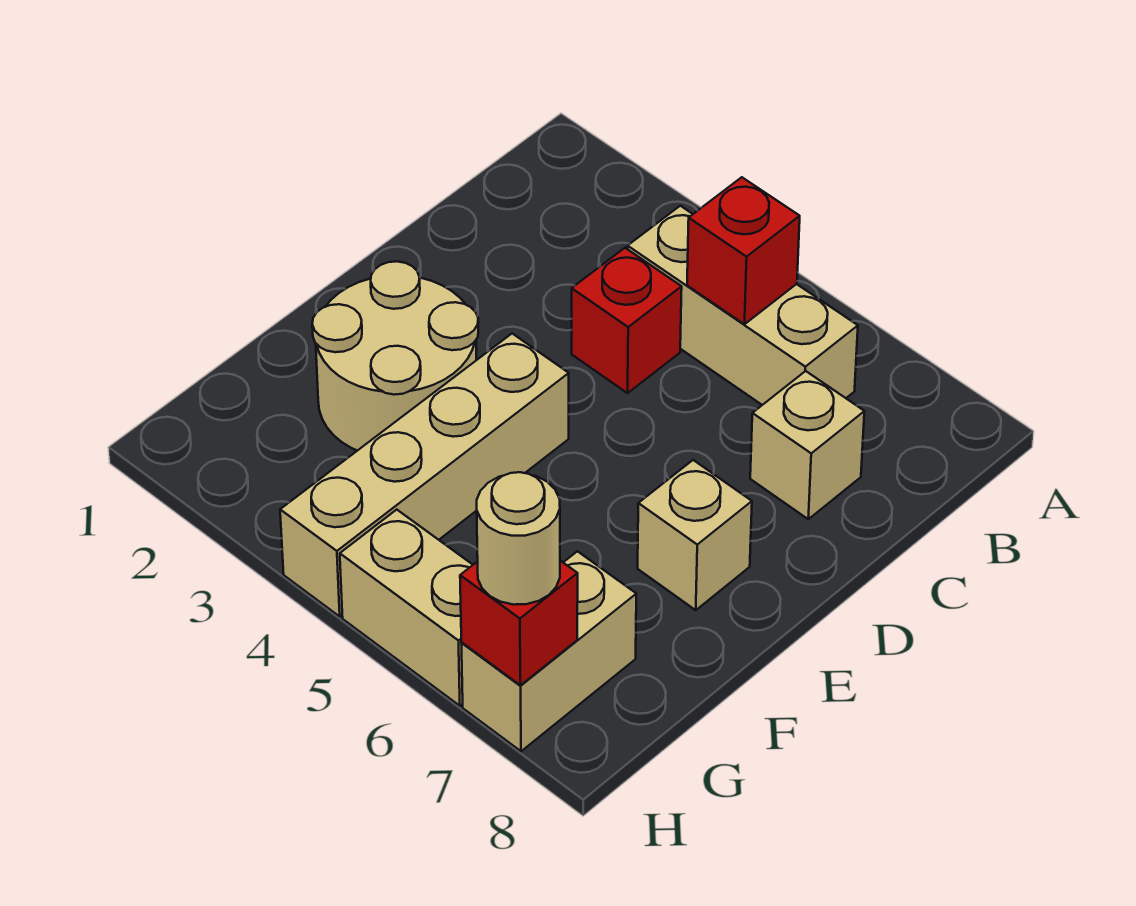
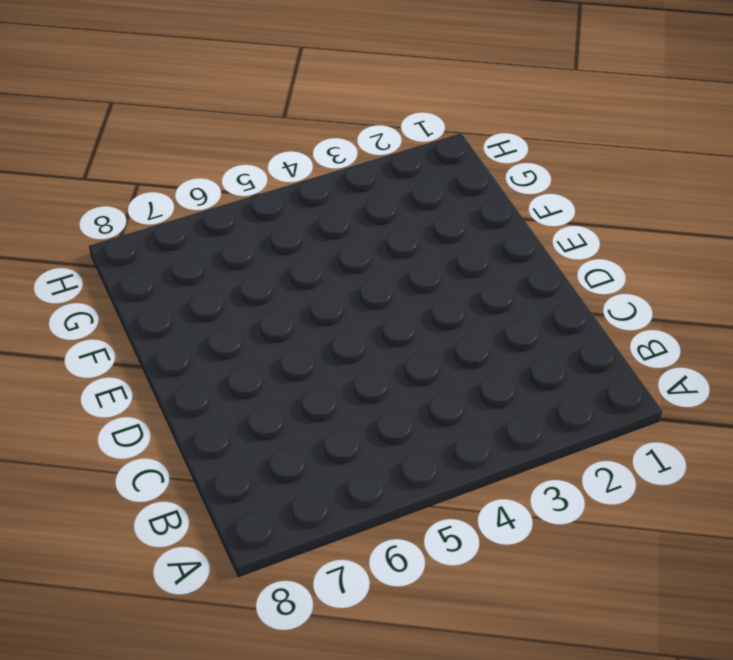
none -> tan 1x3 brick [628,206,858,405]
none -> red 1x1 brick [572,248,682,393]

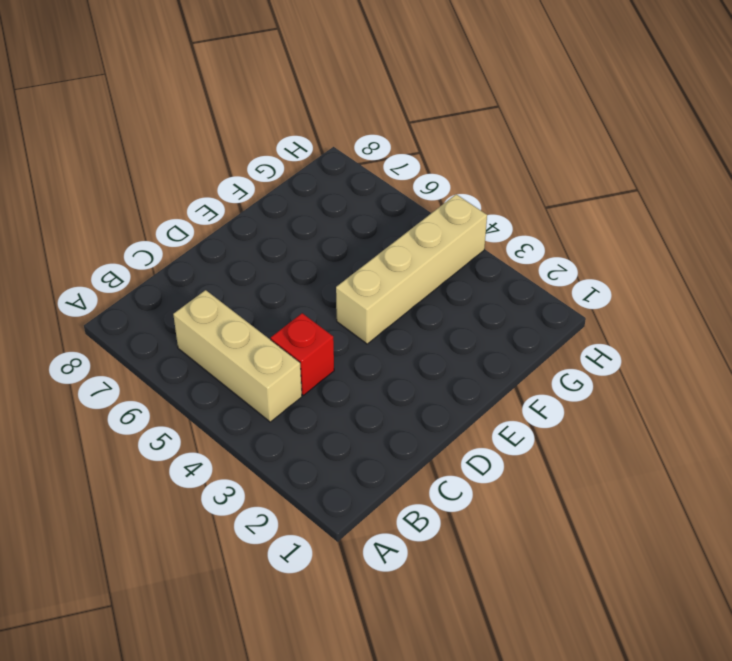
none -> tan 1x1 brick [750,371,864,519]
none -> tan 2x2 round brick [312,262,478,451]

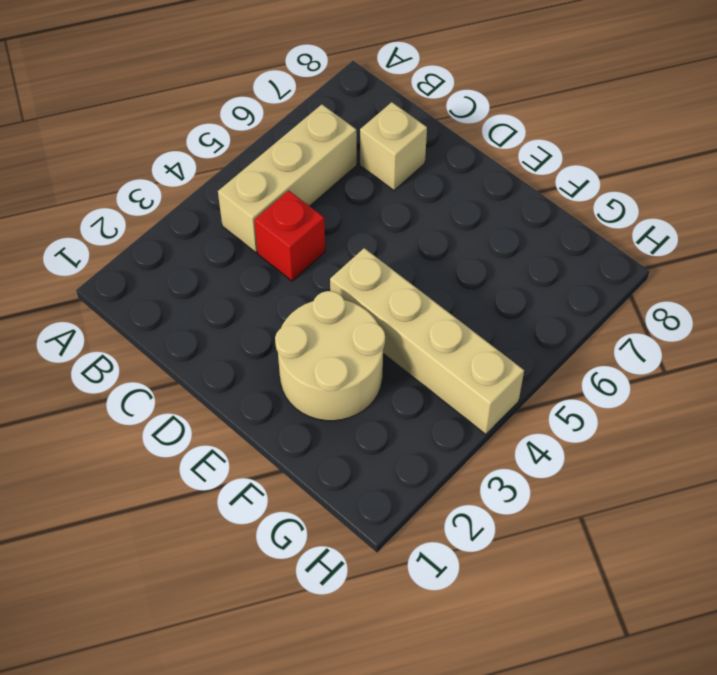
none -> tan 1x1 brick [638,460,752,610]
none -> tan 1x2 brick [461,551,636,751]

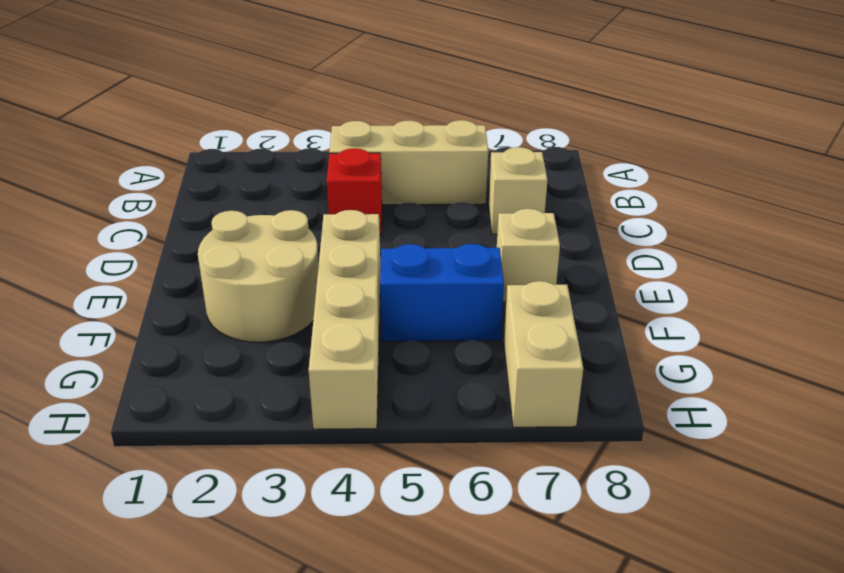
blue 1x2 brick [380,244,504,341] -> none
none -> tan 1x2 brick [340,510,473,706]
none -> red 1x1 brick [687,177,800,324]

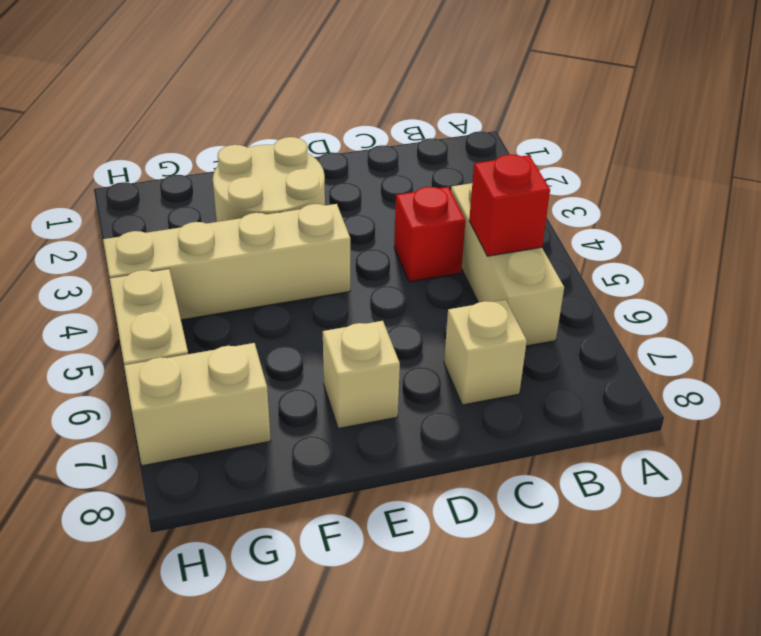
none -> red 1x1 brick [460,561,578,685]
none -> tan 1x1 round brick [477,472,560,605]

